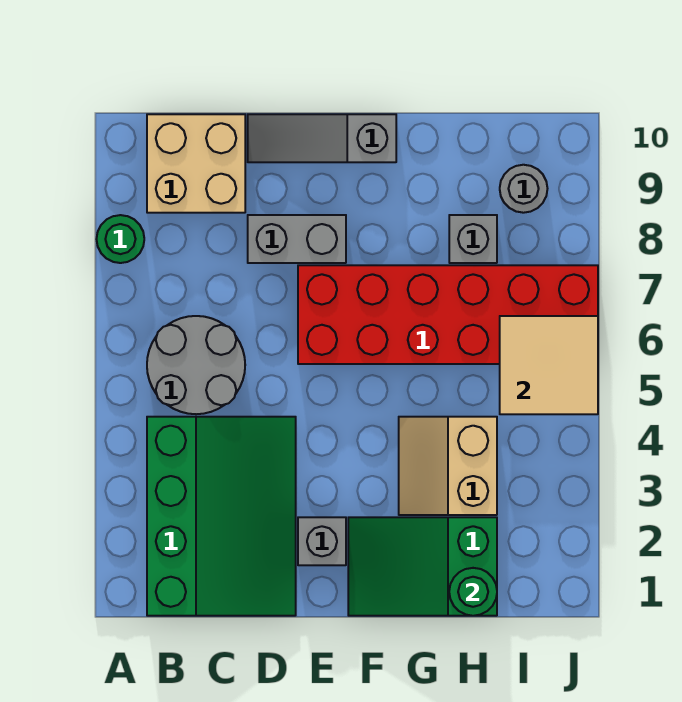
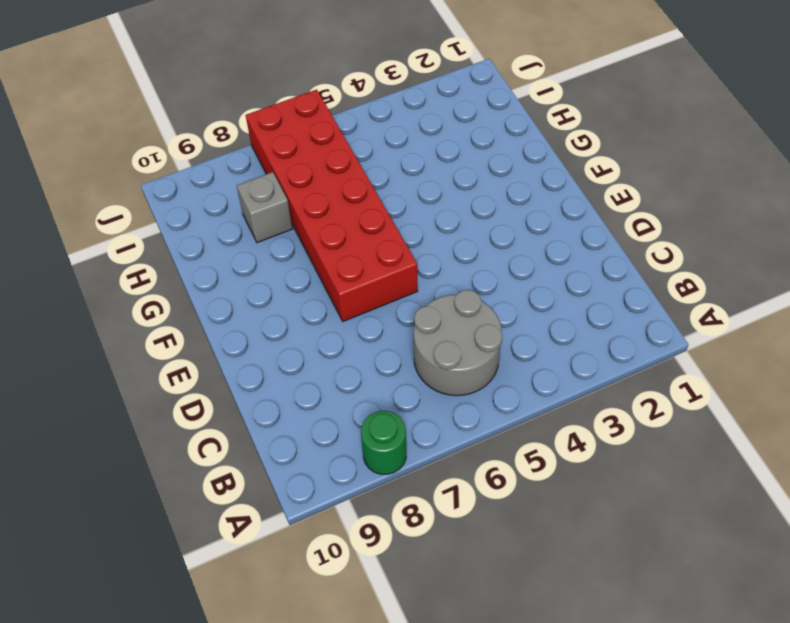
none -> green 3x4 slope [147,417,296,616]
none -> tan 2x2 brick [147,114,245,213]
none -> grey 1x2 brick [248,215,346,263]

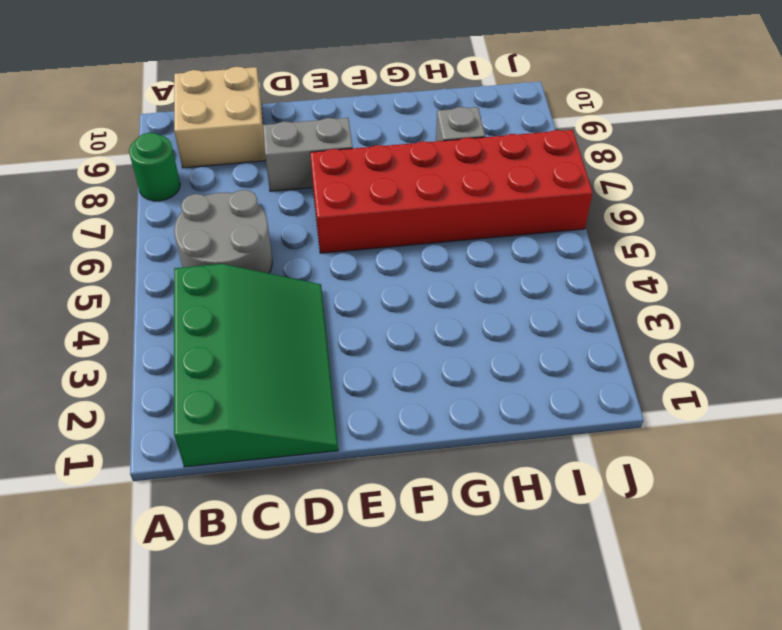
none -> grey 1x3 slope [248,114,396,162]
none -> grey 1x1 brick [298,517,346,565]
none -> green 2x3 slope [348,517,497,616]

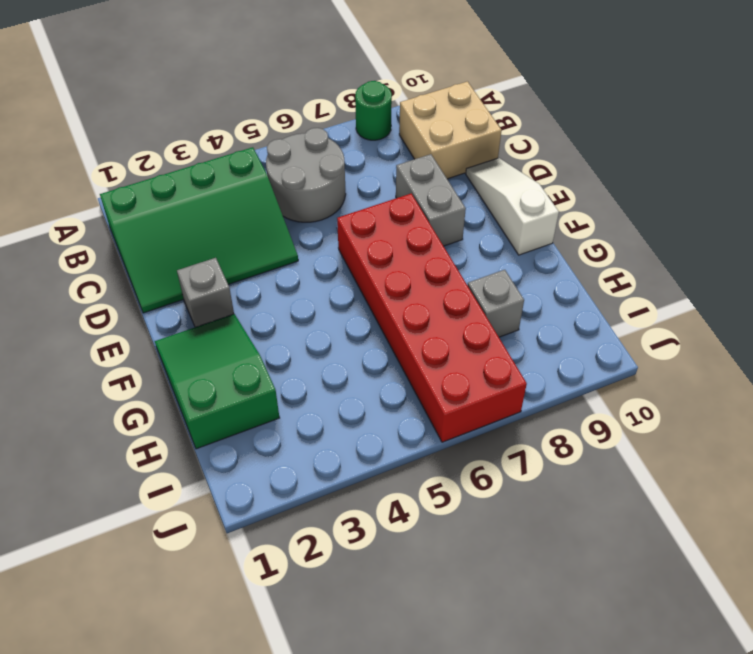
white 1x3 slope [466,158,559,255] -> grey 1x3 slope [248,114,396,162]
none -> tan 2x2 slope [399,417,497,515]
none -> grey 1x1 round brick [500,165,548,213]
none -> green 1x1 round brick [449,568,497,616]

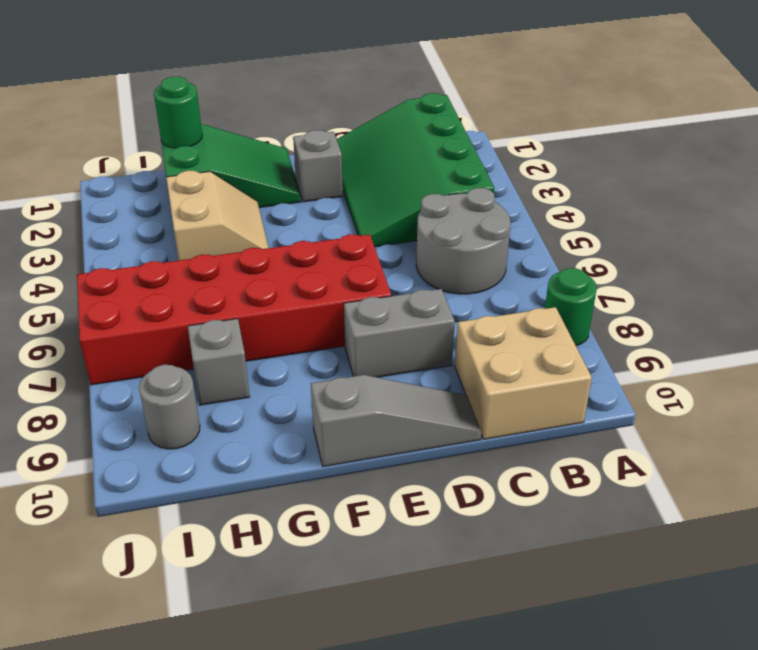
none -> tan 2x2 tile [500,316,598,414]

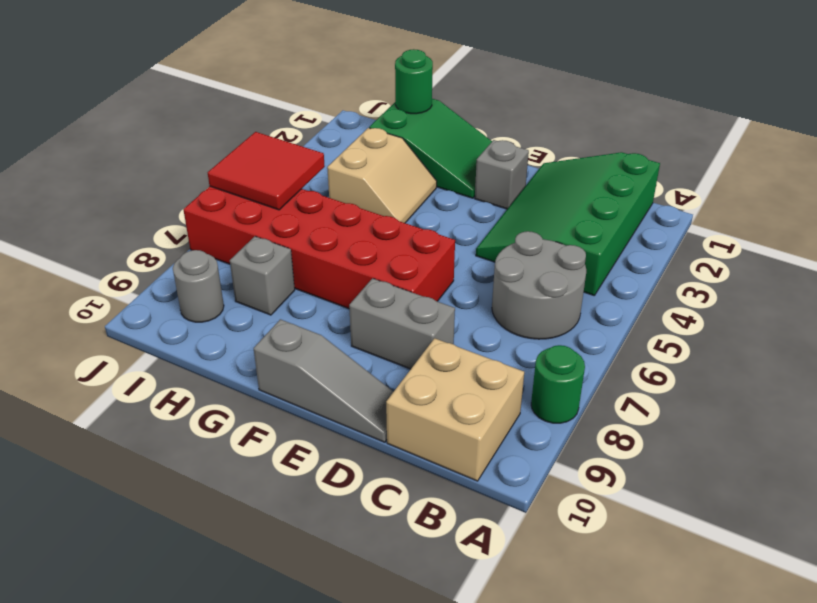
red 2x2 tile [208,132,325,210] -> tan 2x2 tile [500,316,598,414]

